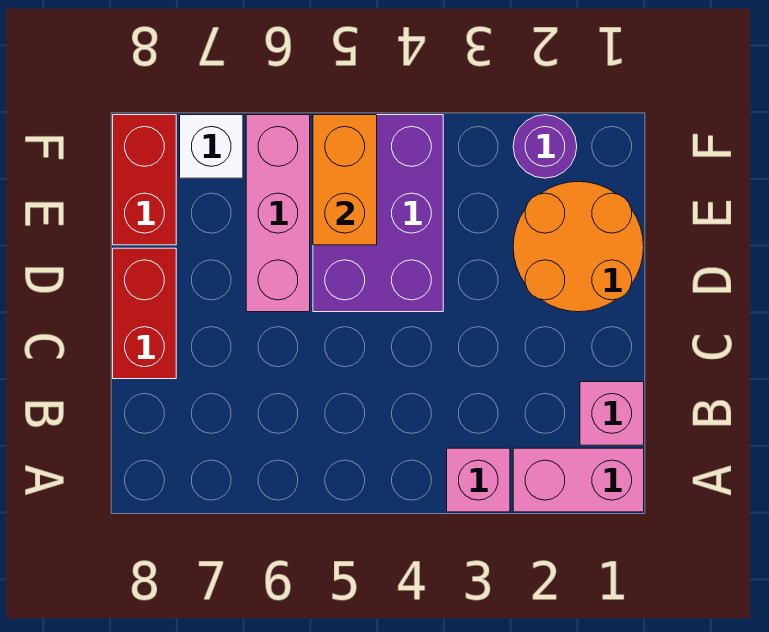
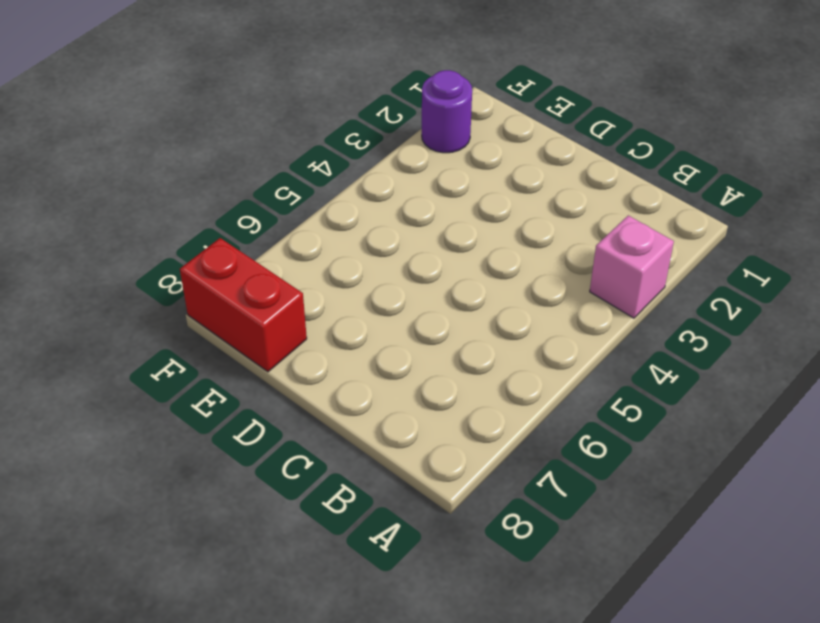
none -> pink 1x2 brick [513,448,644,512]
none -> pink 1x1 brick [580,382,644,445]

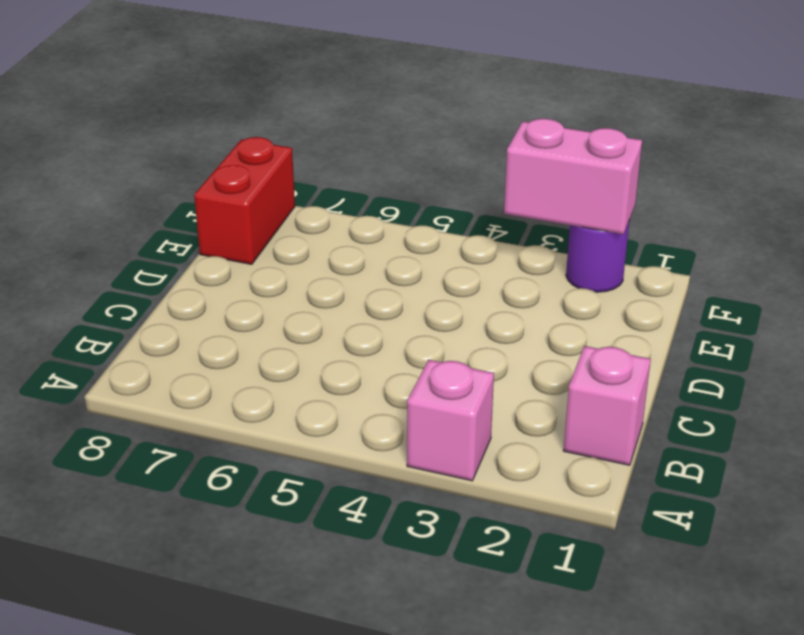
pink 1x2 brick [504,119,642,234] -> pink 1x2 brick moved to [513,448,644,512]
none -> red 1x2 brick [113,248,176,379]
none -> orange 2x2 round brick [513,181,644,312]

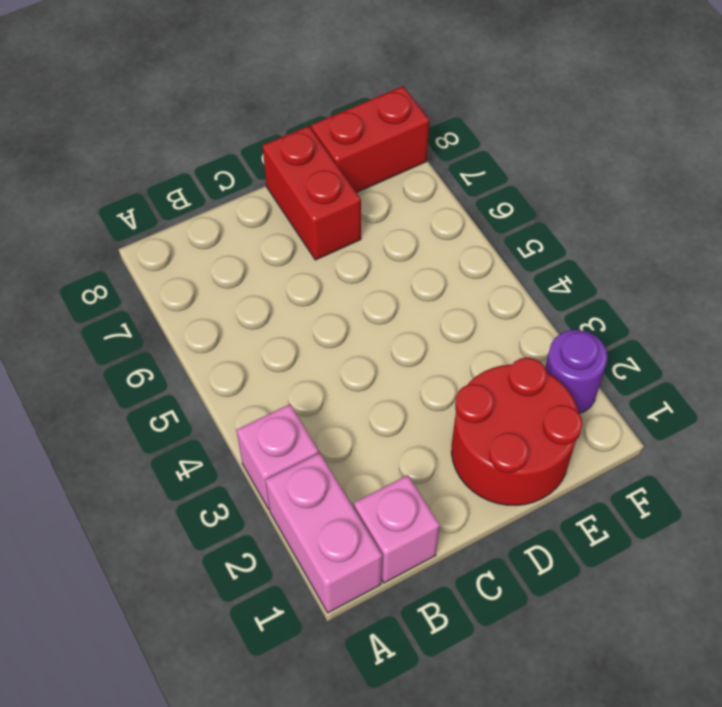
red 2x2 round brick [451,358,583,505] -> orange 2x2 round brick [513,181,644,312]
red 1x2 brick [262,126,361,260] -> red 1x2 brick turned to [113,248,176,379]
none -> purple 2x3 brick [313,115,443,312]
none -> pink 1x3 brick [246,115,310,312]

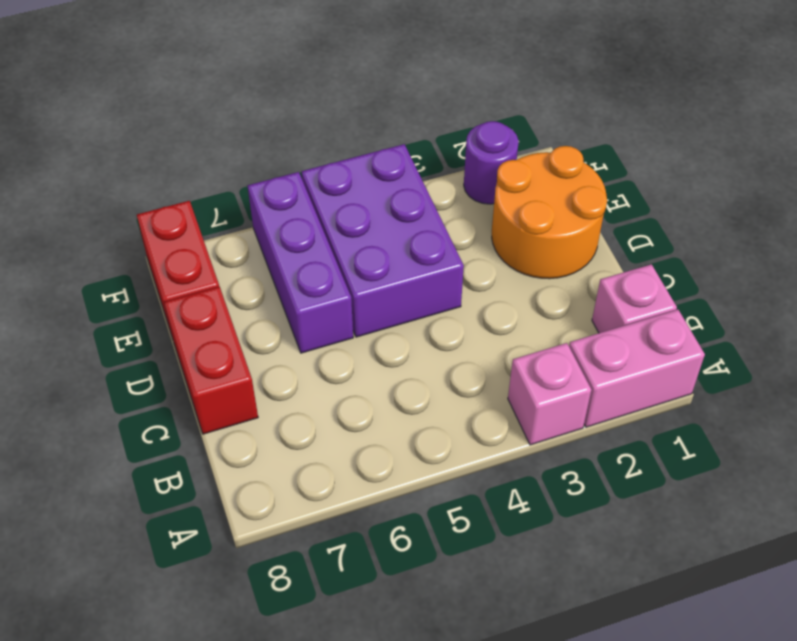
purple 1x3 brick [248,172,353,353] -> pink 1x3 brick [246,115,310,312]
none -> white 1x1 brick [180,115,243,178]
none -> orange 1x2 brick [313,115,377,245]

